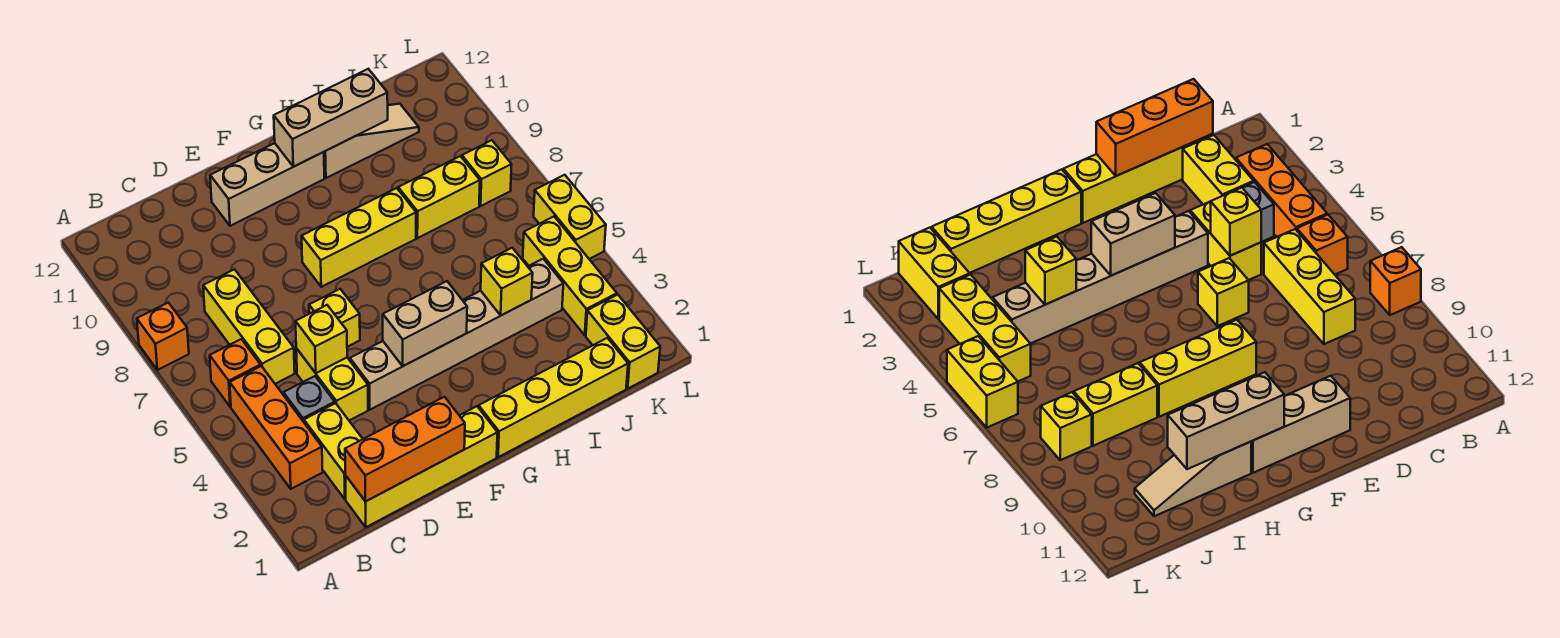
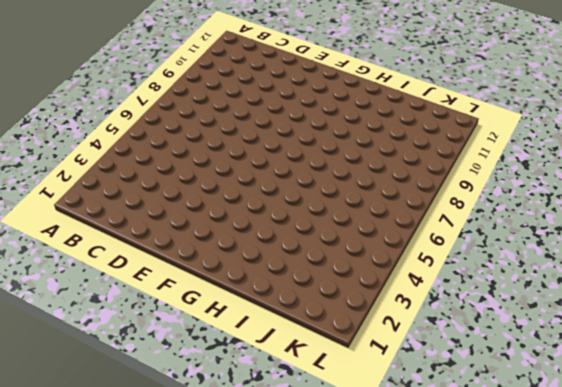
none -> orange 1x1 brick [137,303,189,370]
none -> orange 1x3 brick [230,366,323,489]
none -> orange 1x1 brick [210,339,261,407]

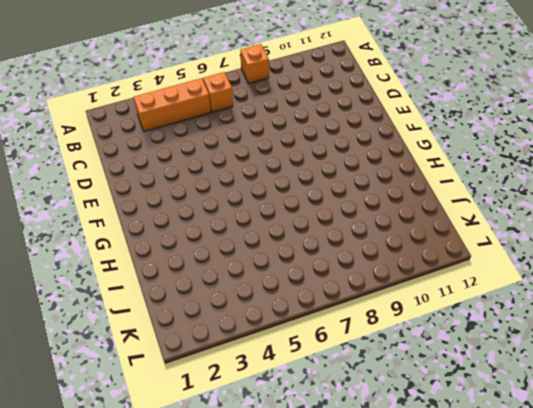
none -> yellow 1x4 brick [345,406,497,527]
none -> yellow 1x2 brick [304,403,363,499]
none -> grey 1x1 brick [283,376,335,422]

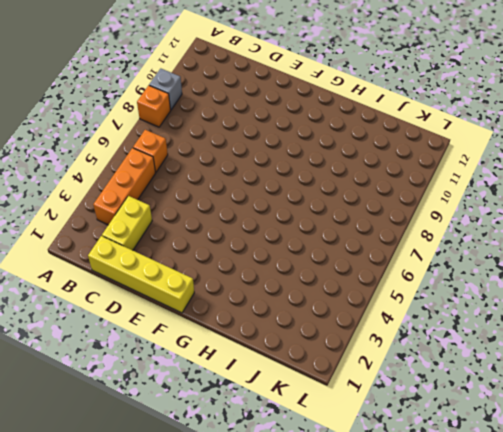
grey 1x1 brick [149,69,182,110] -> grey 1x1 brick moved to [283,376,335,422]
none -> yellow 1x3 brick [203,269,295,384]
none -> yellow 1x2 brick [296,348,368,420]
none -> tan 1x6 brick [350,259,563,410]

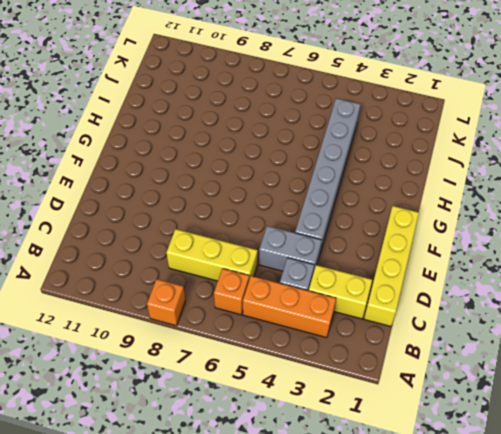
grey 1x2 brick [259,226,322,271] -> yellow 1x2 brick [296,348,368,420]
grey 1x6 brick [295,98,361,252] -> tan 1x6 brick [350,259,563,410]
none -> yellow 1x1 brick [309,289,360,347]
none -> tan 1x3 brick [210,143,324,226]
none -> yellow 1x3 brick [302,188,416,287]

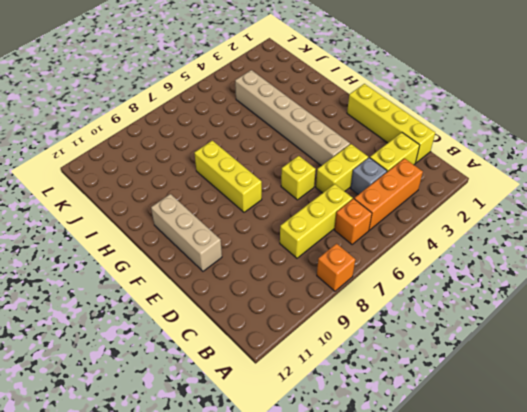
none -> yellow 1x4 brick [479,338,628,457]
none -> tan 1x3 slope [324,104,419,178]
none -> yellow 1x2 brick [398,156,480,238]

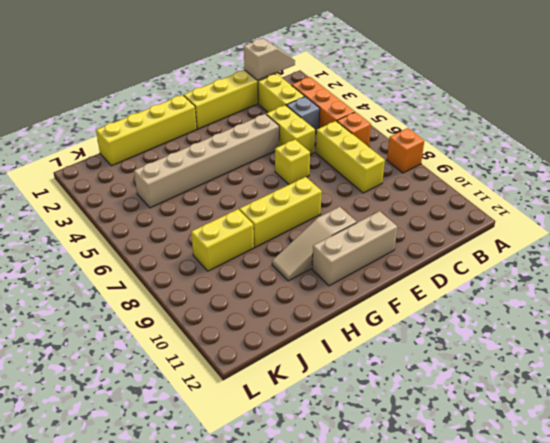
tan 1x2 slope [244,38,295,80] -> orange 1x3 brick [345,397,465,502]
tan 1x3 slope [272,207,357,281] -> tan 1x3 slope moved to [324,104,419,178]
none -> yellow 1x2 brick [586,295,660,388]
none -> yellow 1x3 brick [523,217,617,335]
none -> yellow 1x1 brick [462,140,512,206]

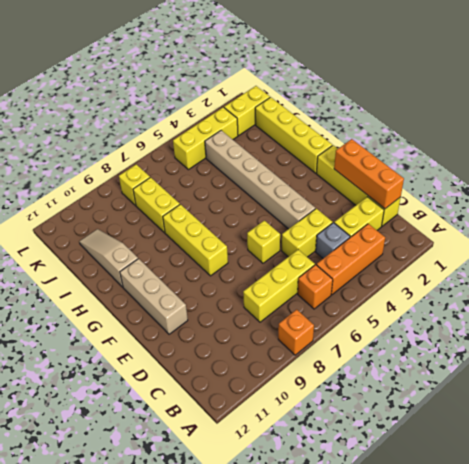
none -> yellow 1x2 brick [534,175,606,259]
none -> yellow 1x1 brick [296,305,347,373]
none -> tan 1x2 brick [383,281,467,366]

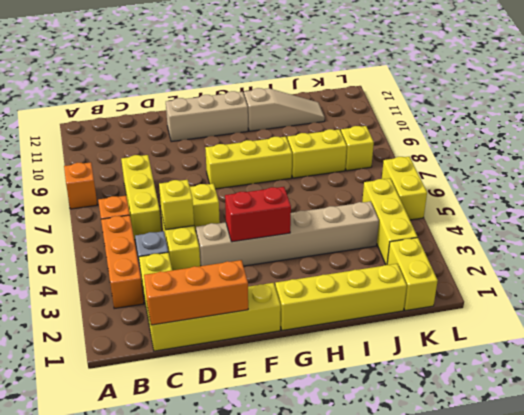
red 1x2 brick [225,187,291,242] -> tan 1x2 brick [383,281,467,366]
none -> tan 1x3 brick [274,69,388,167]
none -> yellow 1x1 brick [481,248,533,315]

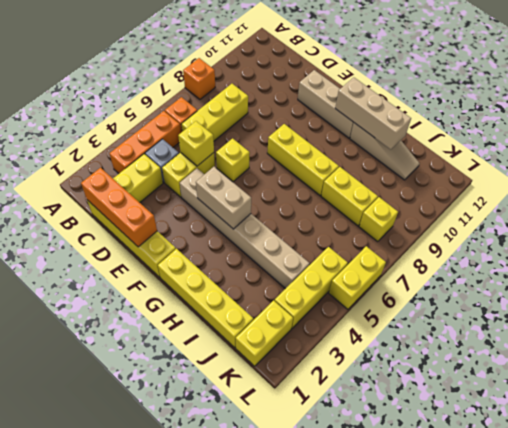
none -> yellow 1x1 brick [481,248,533,315]

